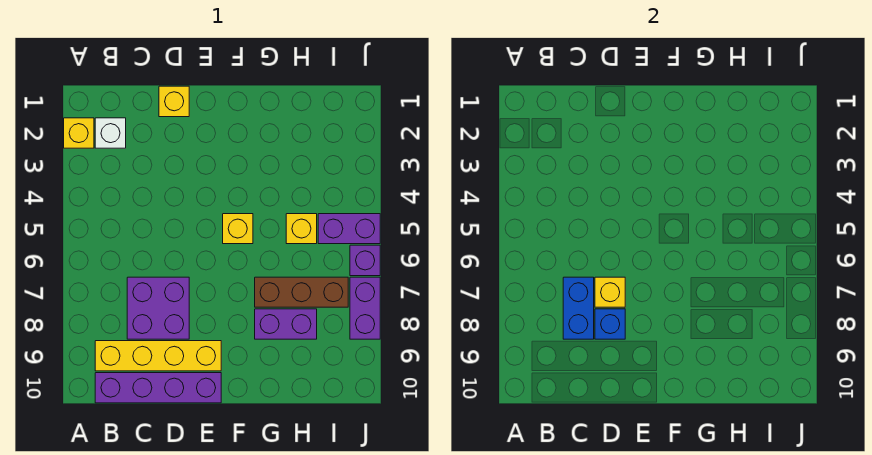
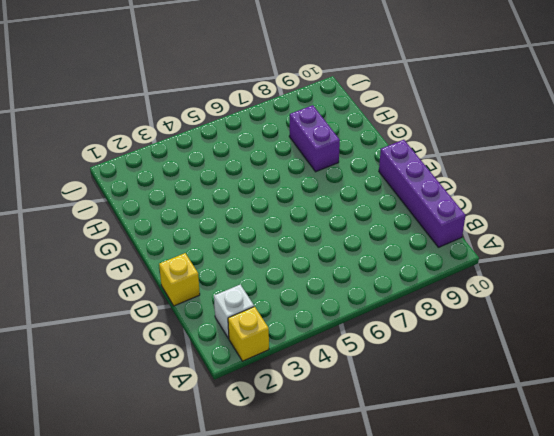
none -> yellow 1x4 brick [95,341,221,371]
none -> purple 2x2 brick [127,277,189,339]
none -> yellow 1x1 brick [223,214,253,244]

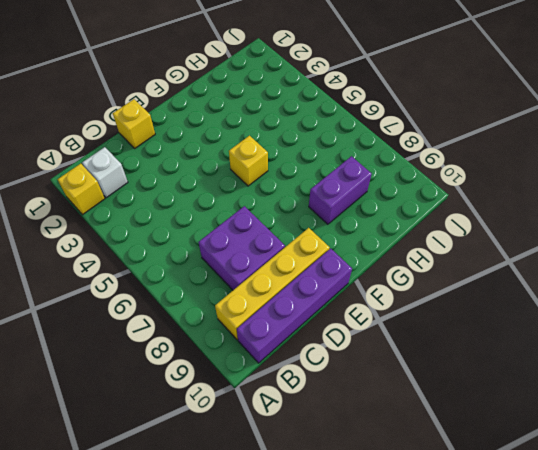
none -> brown 1x3 brick [255,277,348,307]
none -> yellow 1x1 brick [286,214,317,244]
none -> purple 1x2 brick [318,214,380,244]

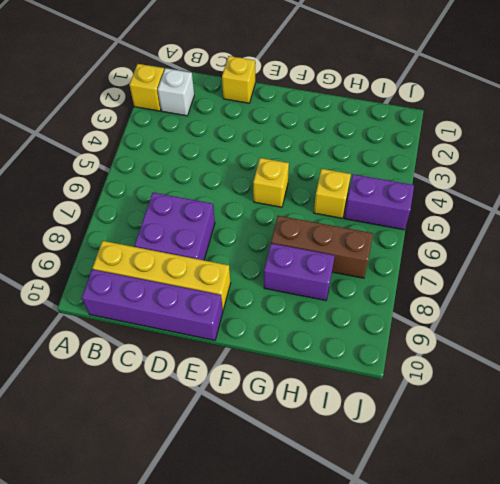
none -> purple 1x1 brick [350,245,380,276]
none -> purple 1x2 brick [350,277,380,339]
none -> blue 1x2 brick [563,277,594,339]

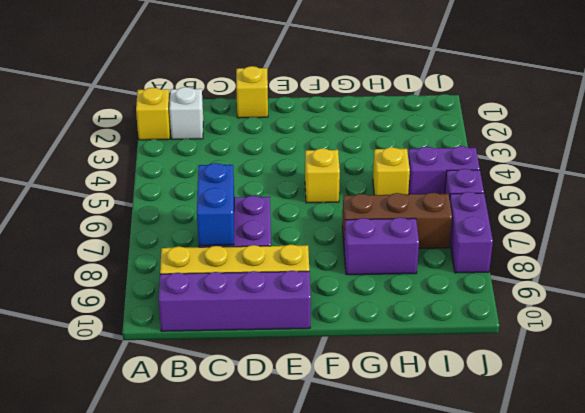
none -> yellow 1x1 brick [595,277,625,307]
none -> blue 1x1 brick [595,309,625,339]

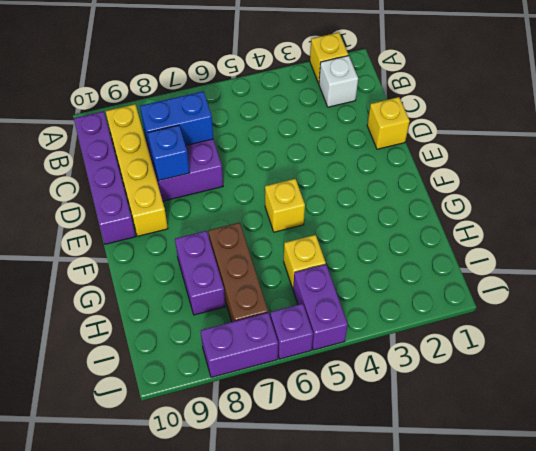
none -> yellow 1x1 brick [595,277,625,307]

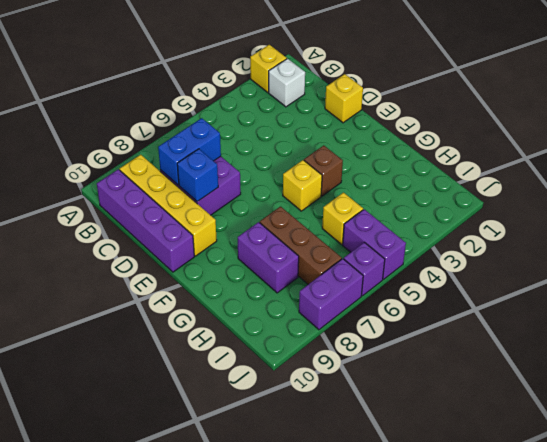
brown 1x1 brick [304,145,343,196] -> none
none -> yellow 1x1 brick [595,277,625,307]

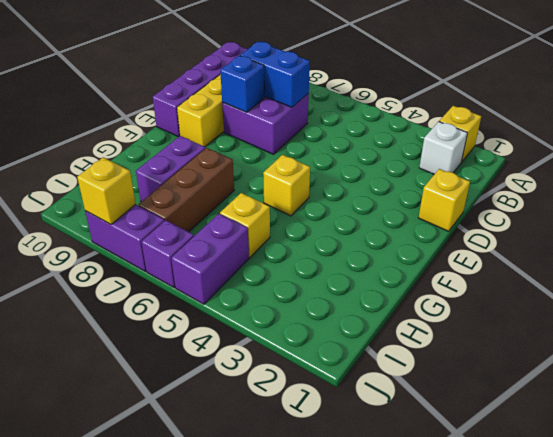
yellow 1x1 brick [77,157,136,224] -> yellow 1x1 brick moved to [595,277,625,307]

